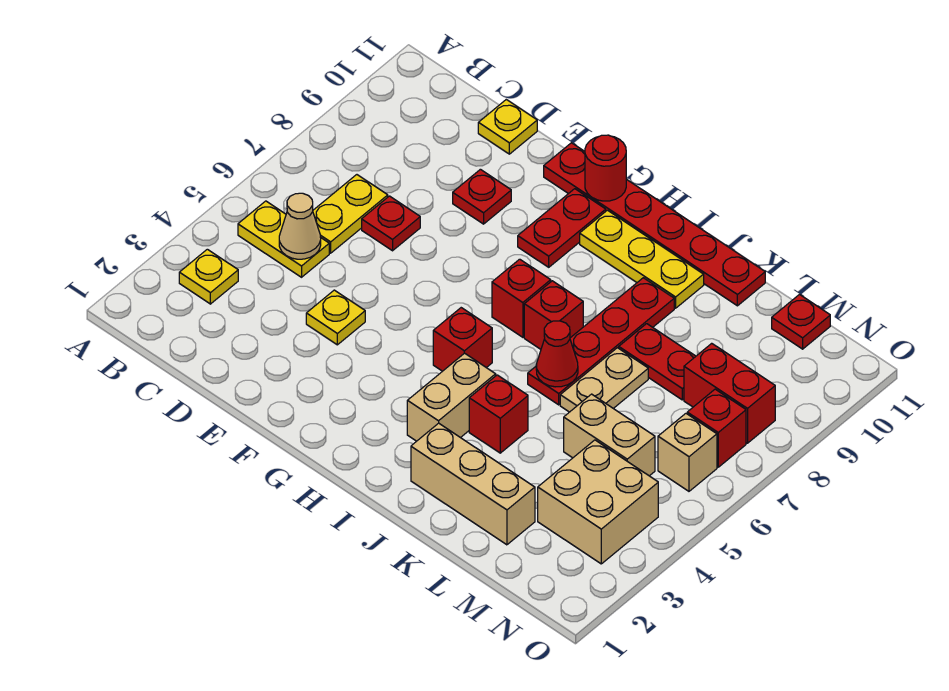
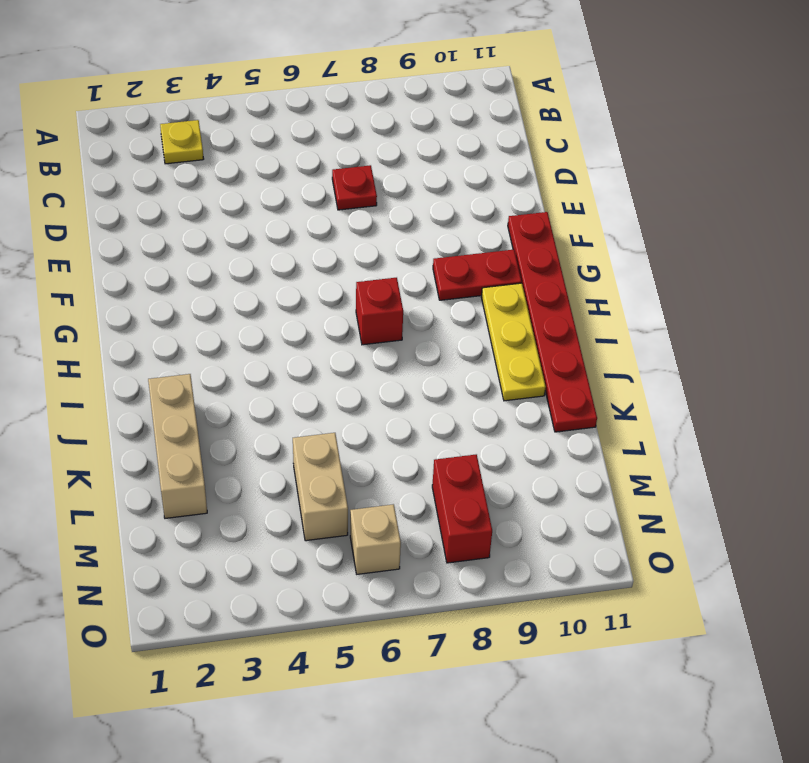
none -> yellow 1x2 plate [238,201,329,277]
none -> yellow 1x2 plate [313,175,388,253]
none -> yellow 1x1 plate [478,100,537,154]

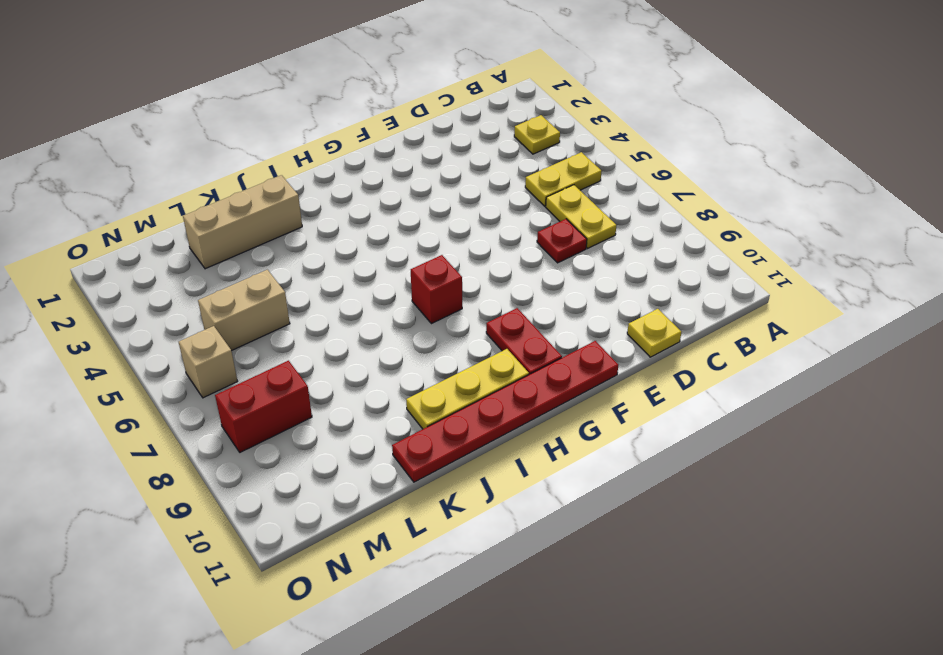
none -> yellow 1x1 plate [306,290,365,345]
none -> red 1x1 plate [453,169,511,224]
none -> red 1x1 brick [433,308,492,371]

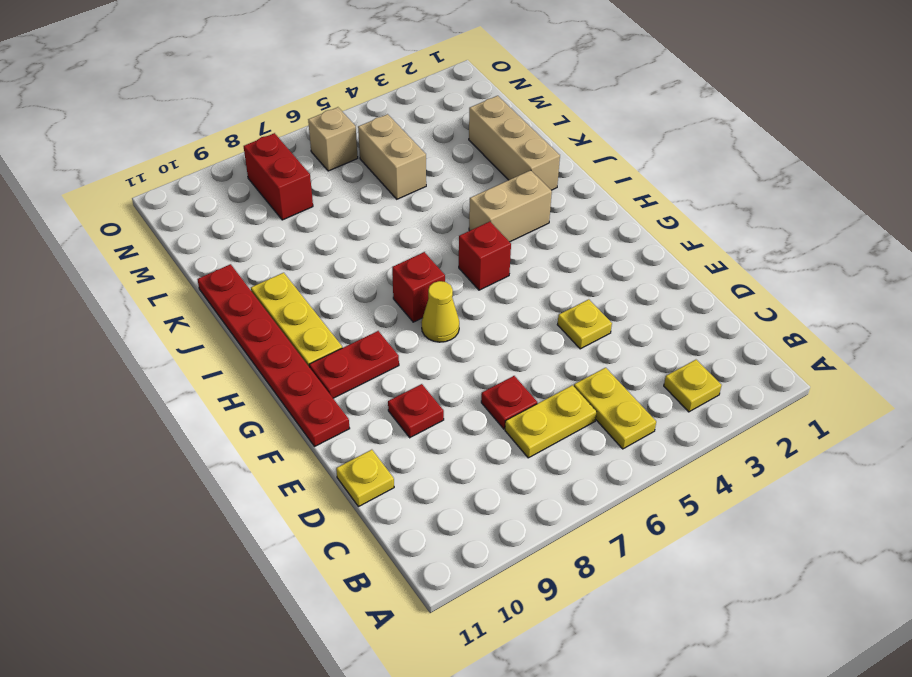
yellow 1x1 cone [421,281,459,342] -> none
none -> red 1x1 brick [524,281,583,349]
none -> red 1x1 brick [469,375,528,453]
none -> red 1x4 plate [528,278,674,405]

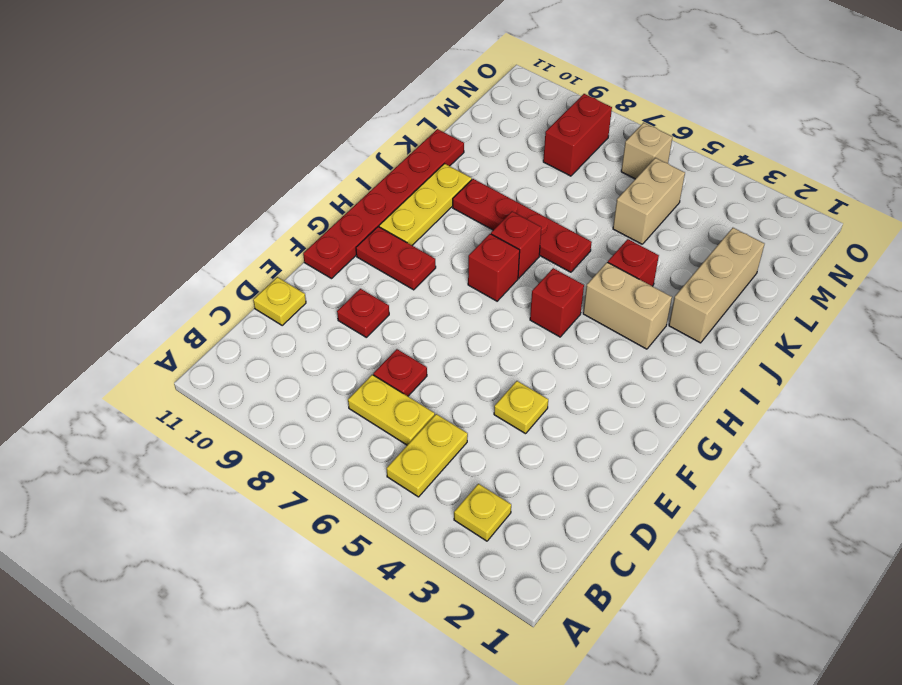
none -> tan 1x2 plate [560,348,648,412]
none -> red 1x2 plate [619,324,696,400]
none -> tan 2x2 brick [538,440,658,564]

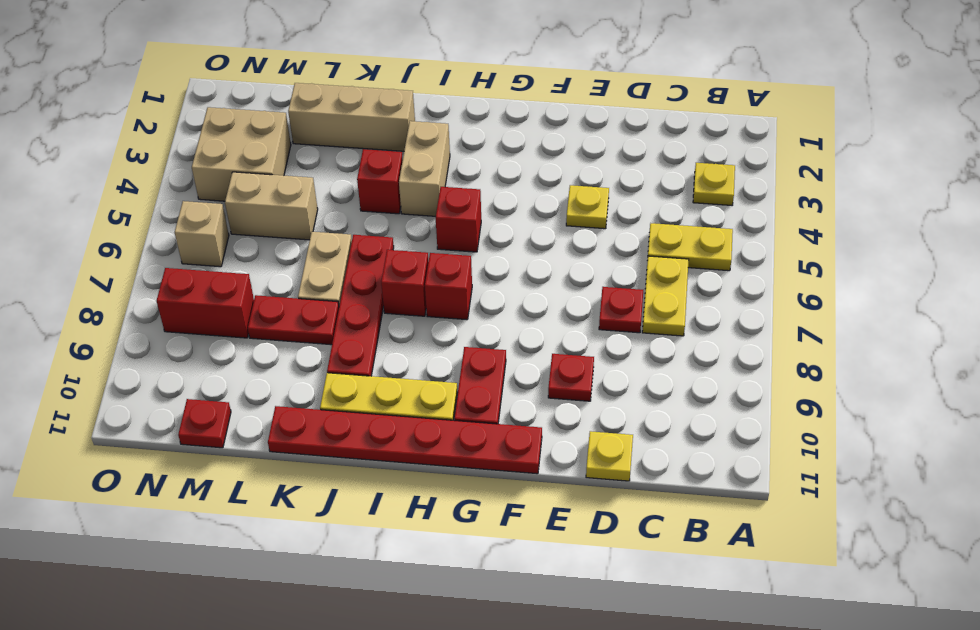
none -> red 1x1 brick [687,389,746,467]
none -> tan 1x1 cone [279,193,321,259]
none -> red 1x1 round brick [585,135,626,201]

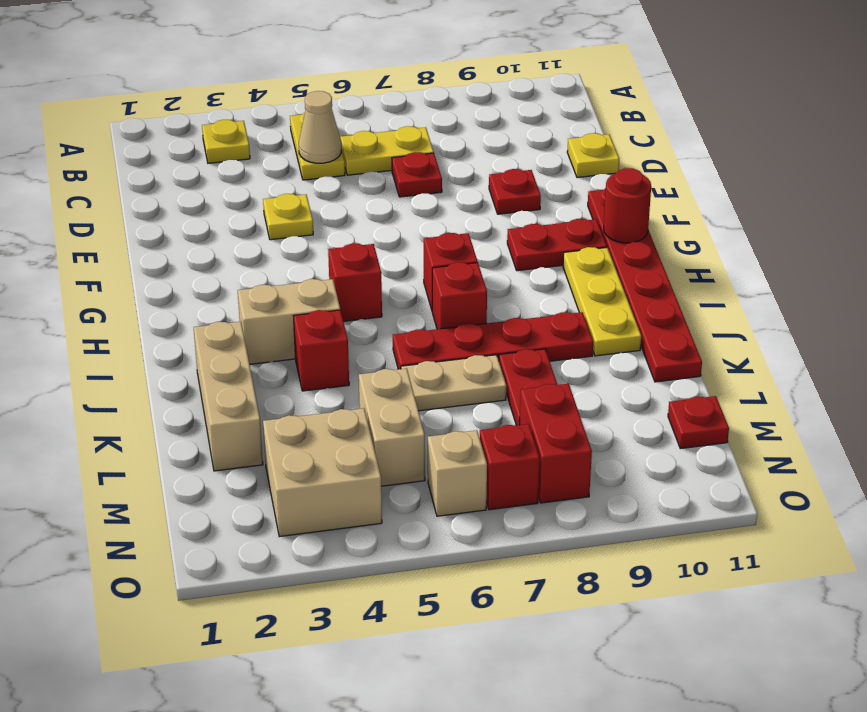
none -> red 1x1 cone [536,321,578,387]

